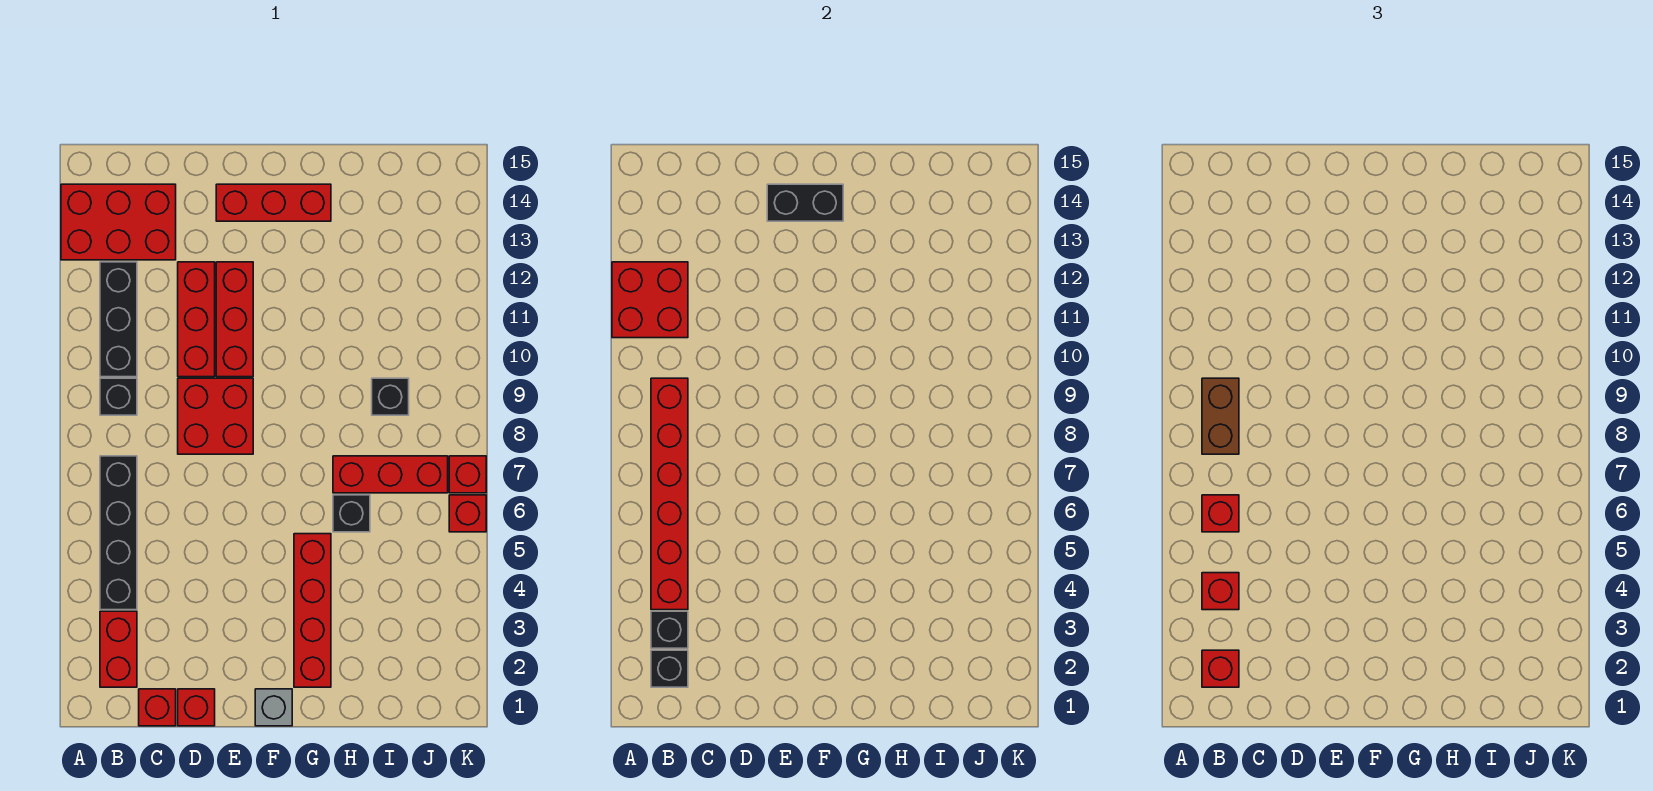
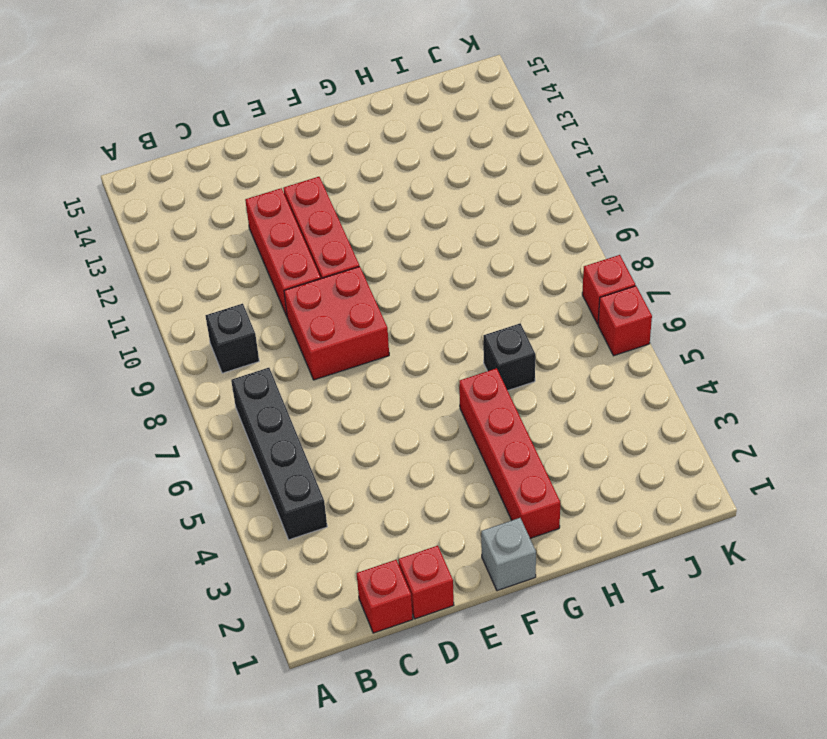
none -> red 2x3 brick [61,184,176,260]
none -> red 1x2 brick [100,611,137,687]
none -> black 1x3 brick [100,262,137,377]

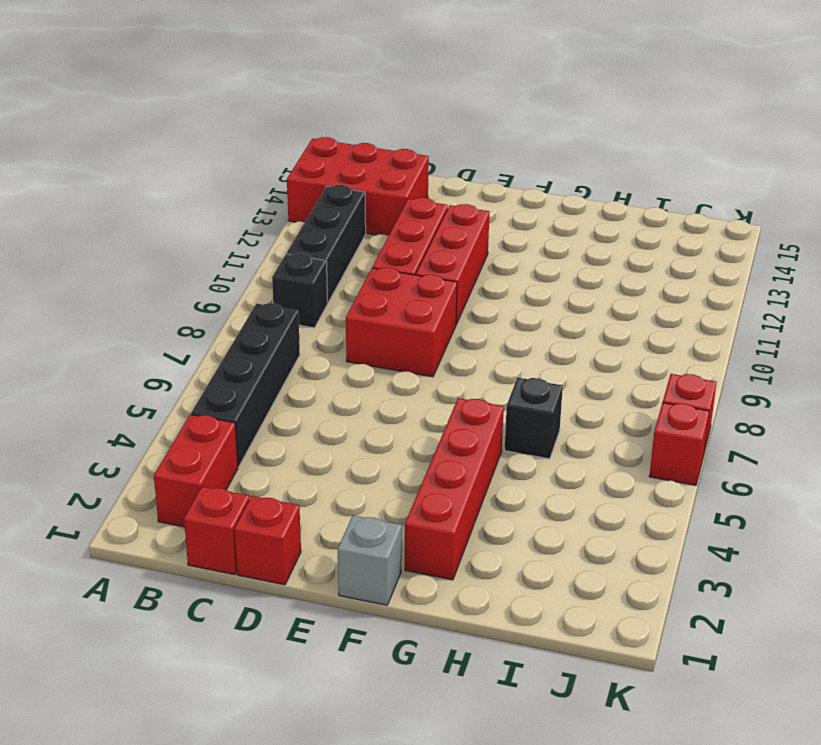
none -> red 1x3 brick [216,184,331,221]
none -> red 1x3 brick [333,456,448,493]
none -> black 1x1 brick [372,378,409,415]

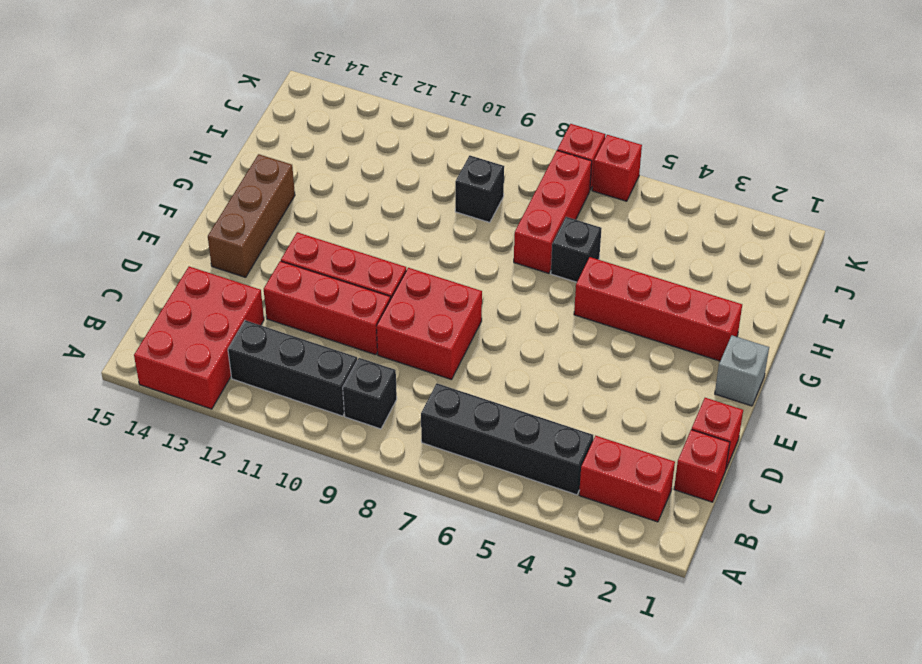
brown 1x3 brick [208,154,295,277] -> red 1x3 brick [216,184,331,221]
none -> red 2x2 brick [612,262,688,338]
none -> black 1x1 brick [651,650,688,687]
none -> black 1x1 brick [651,611,688,648]

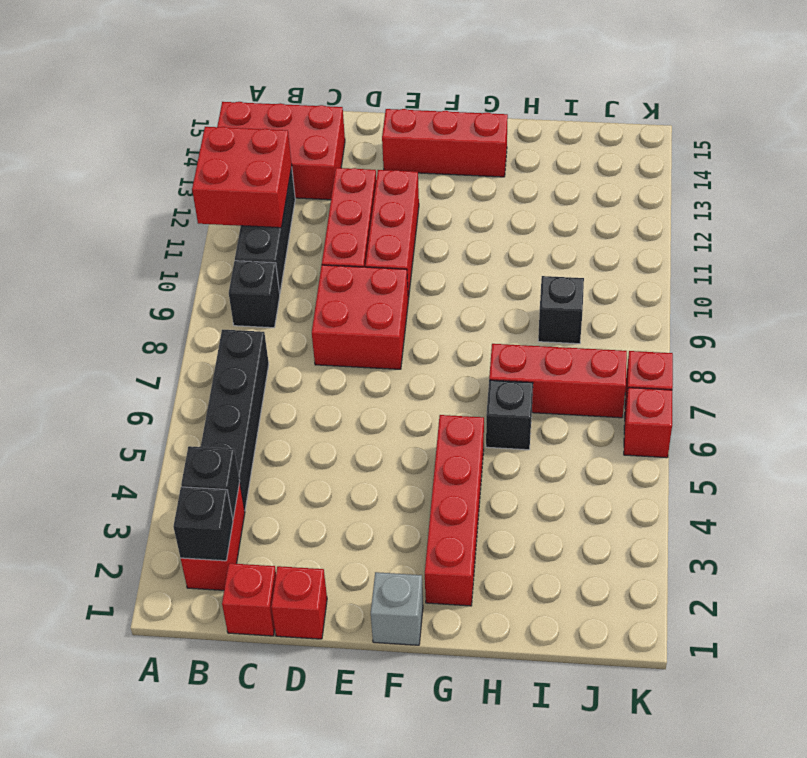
none -> red 1x6 brick [651,378,688,610]
none -> black 1x2 brick [767,184,843,221]
none -> red 1x1 brick [1202,650,1239,687]

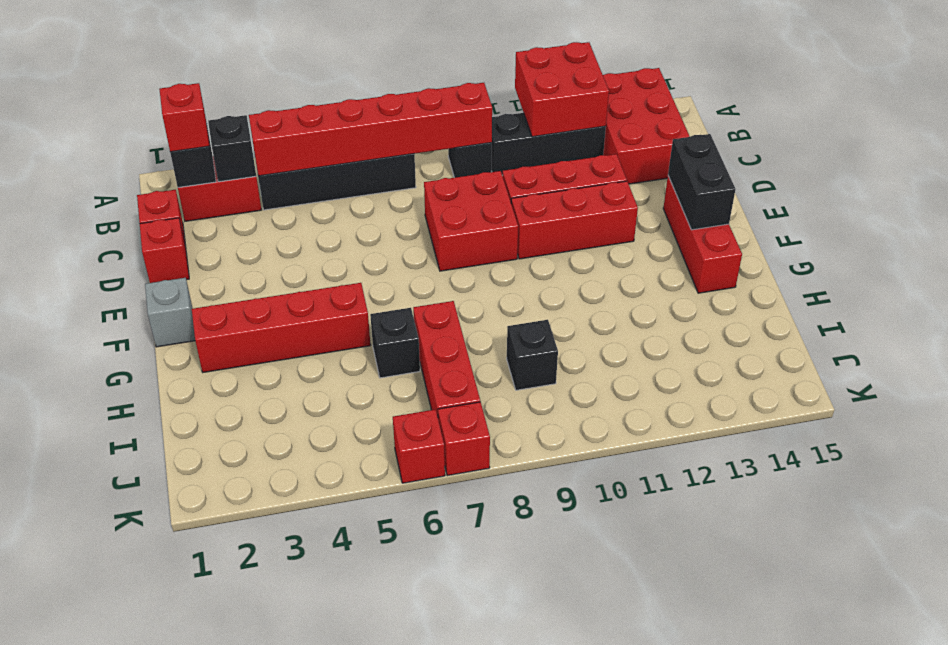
none -> red 1x1 brick [1202,573,1239,610]
none -> red 1x1 brick [1202,495,1239,532]
none -> brown 1x2 brick [1202,378,1239,454]

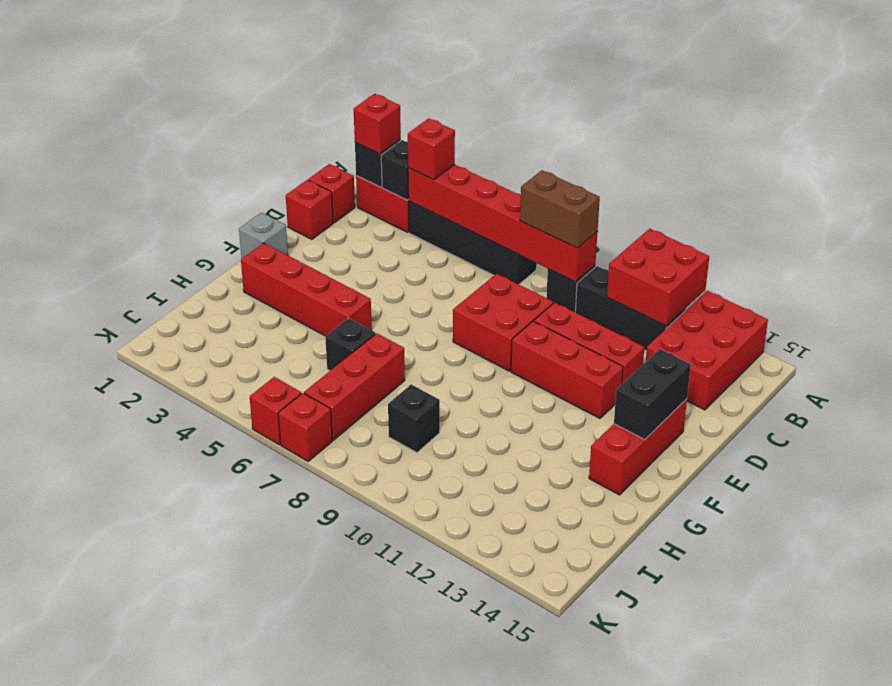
none -> red 1x1 brick [1202,495,1239,532]

